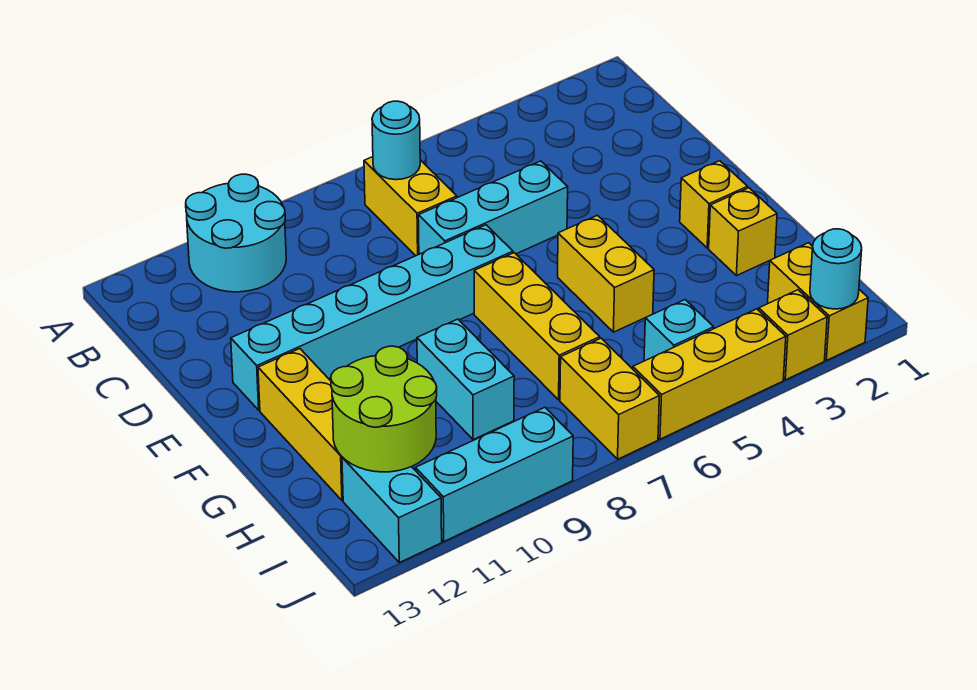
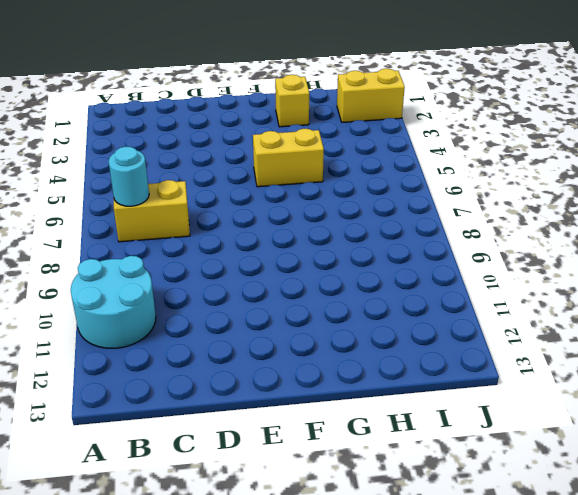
none -> cyan 1x3 brick [418,161,568,254]
none -> cyan 1x6 brick [231,225,513,410]
none -> yellow 1x1 brick [680,161,748,248]

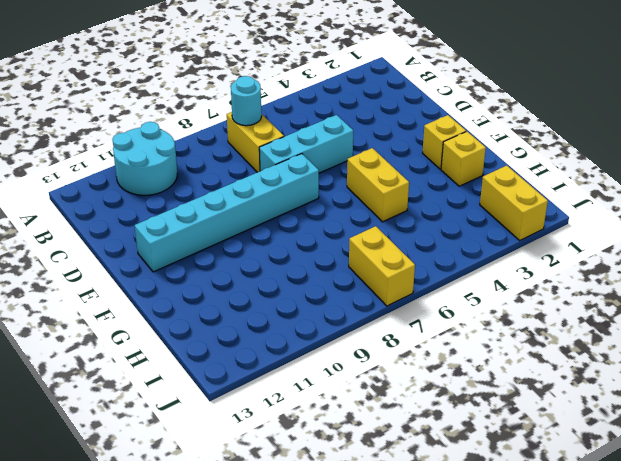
none -> yellow 1x3 brick [474,253,600,400]
none -> yellow 1x3 brick [258,349,343,500]
none -> cyan 1x2 brick [417,319,514,440]

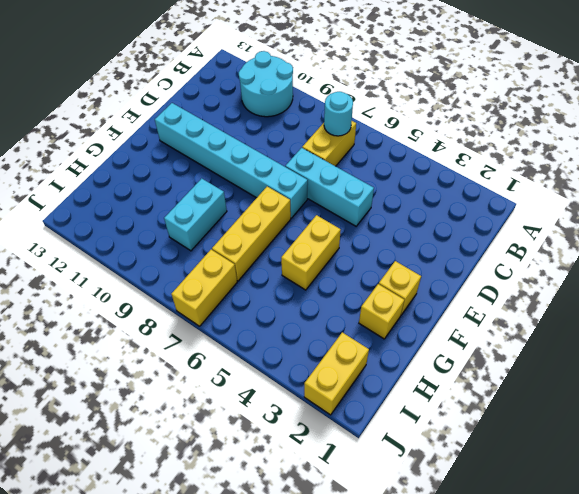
none -> yellow 1x3 brick [258,349,343,500]
none -> cyan 1x1 brick [644,300,714,361]
none -> cyan 1x2 brick [342,457,442,563]

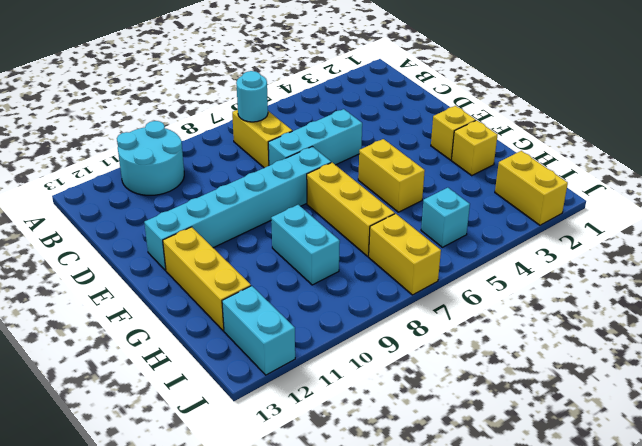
none -> yellow 1x1 brick [759,290,827,380]
none -> yellow 1x3 brick [633,309,786,439]
none -> cyan 1x3 brick [415,407,573,541]

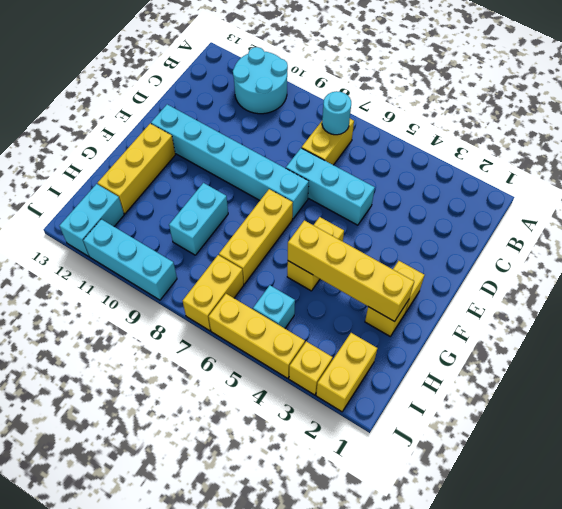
yellow 1x4 brick [288,220,414,322] -> none
none -> lime 2x2 round brick [331,346,437,472]
none -> cyan 1x1 round brick [810,229,862,309]

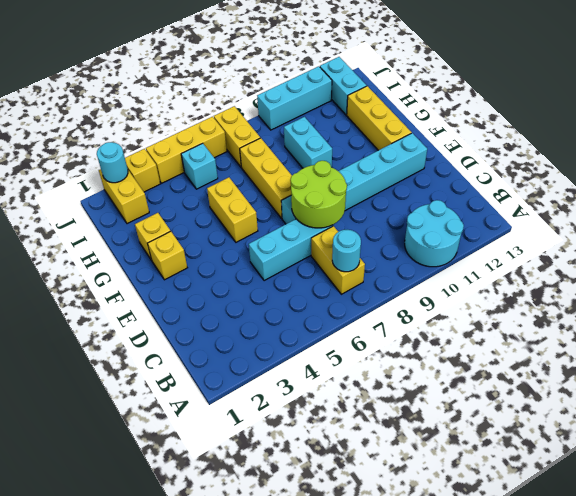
lime 2x2 round brick [290,161,347,228] -> lime 2x2 round brick moved to [331,346,437,472]

